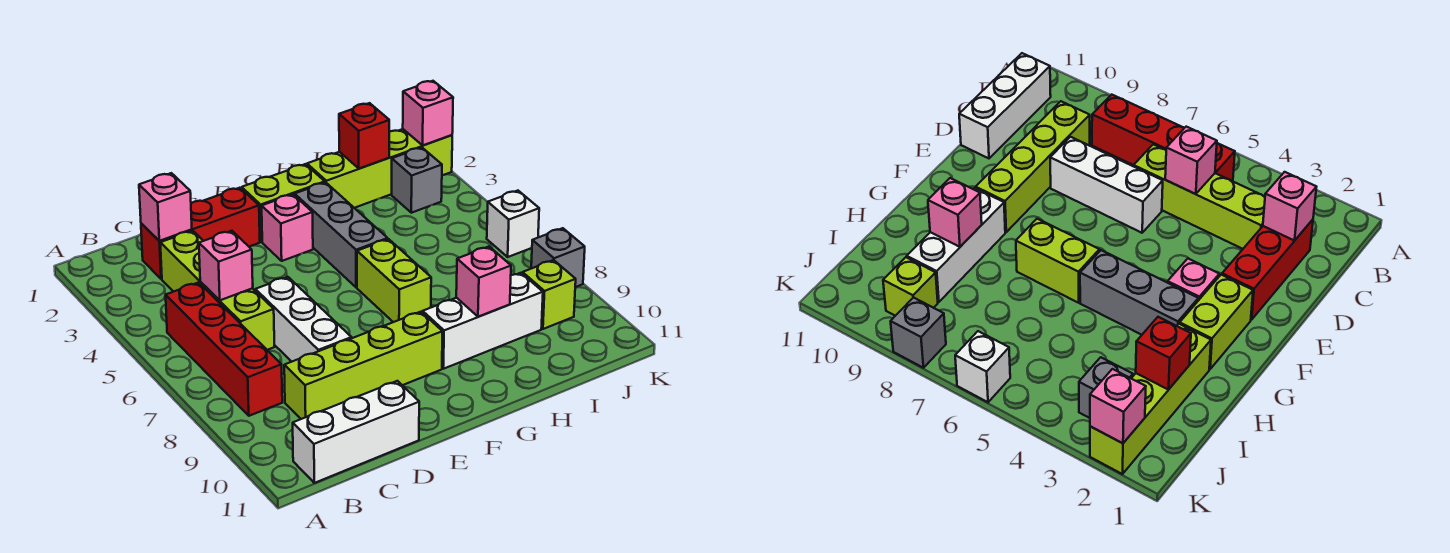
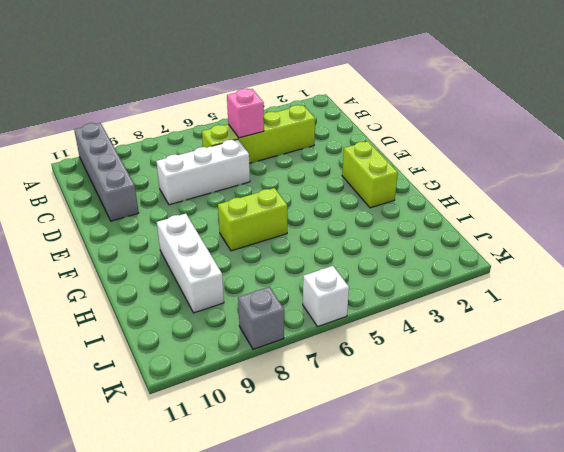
grey 1x4 brick [74,123,139,221] -> none
none -> red 1x4 brick [166,283,282,416]
none -> white 1x3 brick [293,381,419,483]
none -> red 1x3 brick [141,188,260,279]

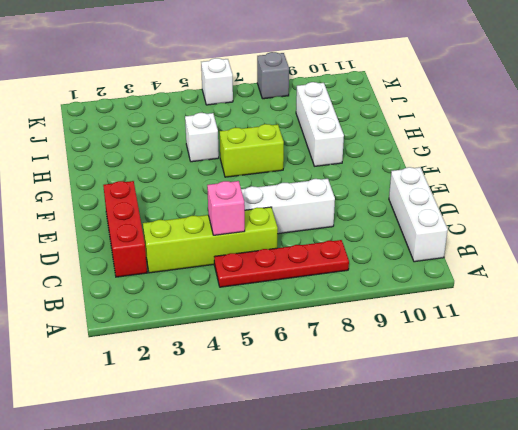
red 1x4 plate [214,240,349,287] -> red 1x4 brick [166,283,282,416]
white 1x1 brick [185,113,219,162] -> none
none -> lime 1x4 brick [284,312,443,419]
none -> lime 1x2 brick [242,164,325,242]
none -> pink 1x1 brick [262,194,313,261]

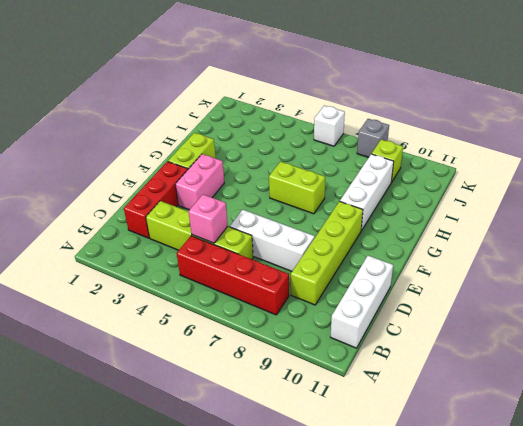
pink 1x2 brick [175,154,224,210] -> pink 1x1 brick [262,194,313,261]
none -> grey 1x3 brick [295,182,388,288]
none -> lime 1x4 brick [307,129,452,208]
none -> grey 1x1 brick [392,148,442,213]

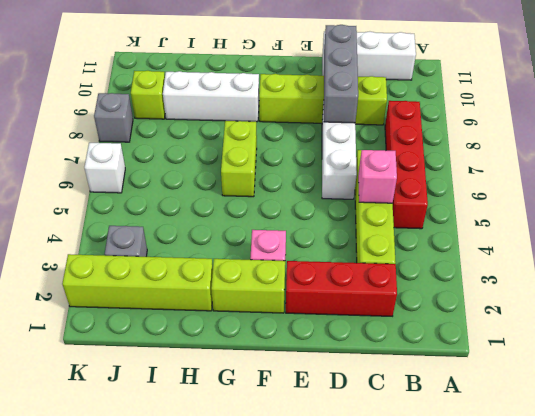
grey 1x3 brick [324,25,358,123] -> grey 1x3 brick moved to [295,182,388,288]
none -> pink 1x1 brick [139,173,192,241]
none -> pink 1x1 brick [456,247,511,317]
none -> red 1x1 brick [339,103,389,168]

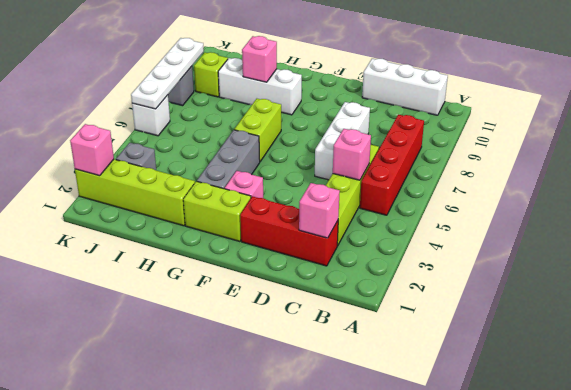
white 1x4 plate [131,38,204,109] -> none
none -> lime 1x4 brick [284,312,443,419]
none -> red 1x1 brick [339,103,389,168]

